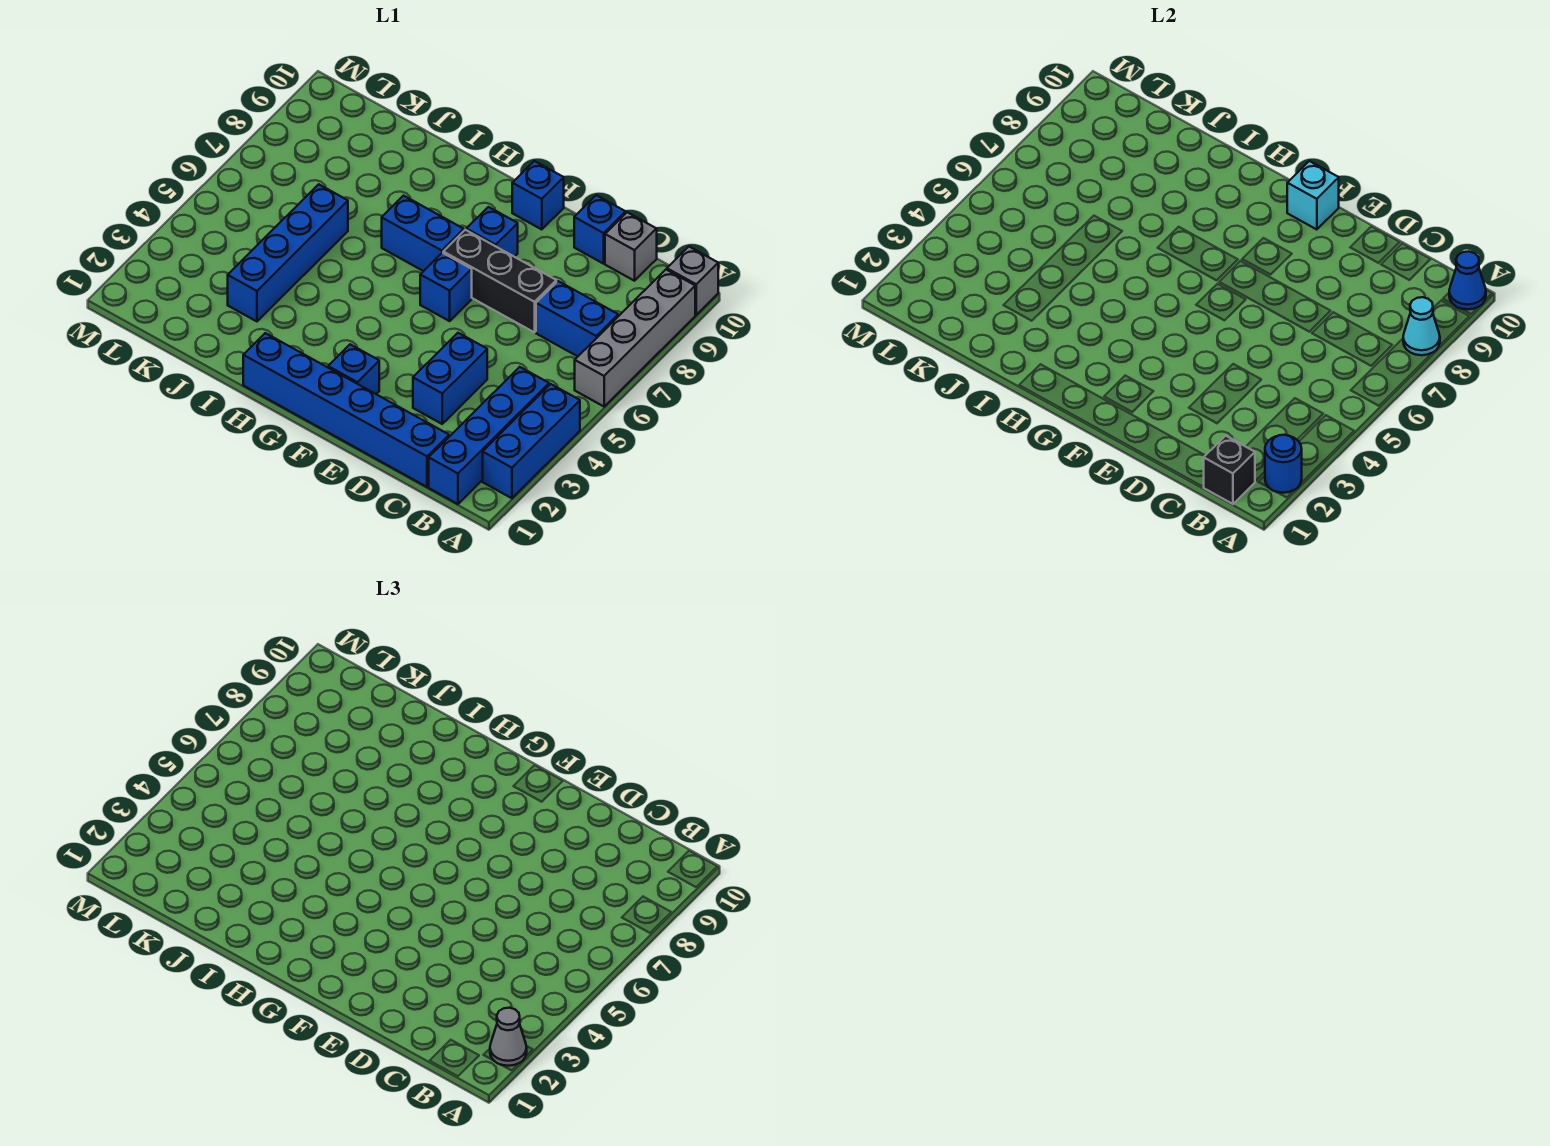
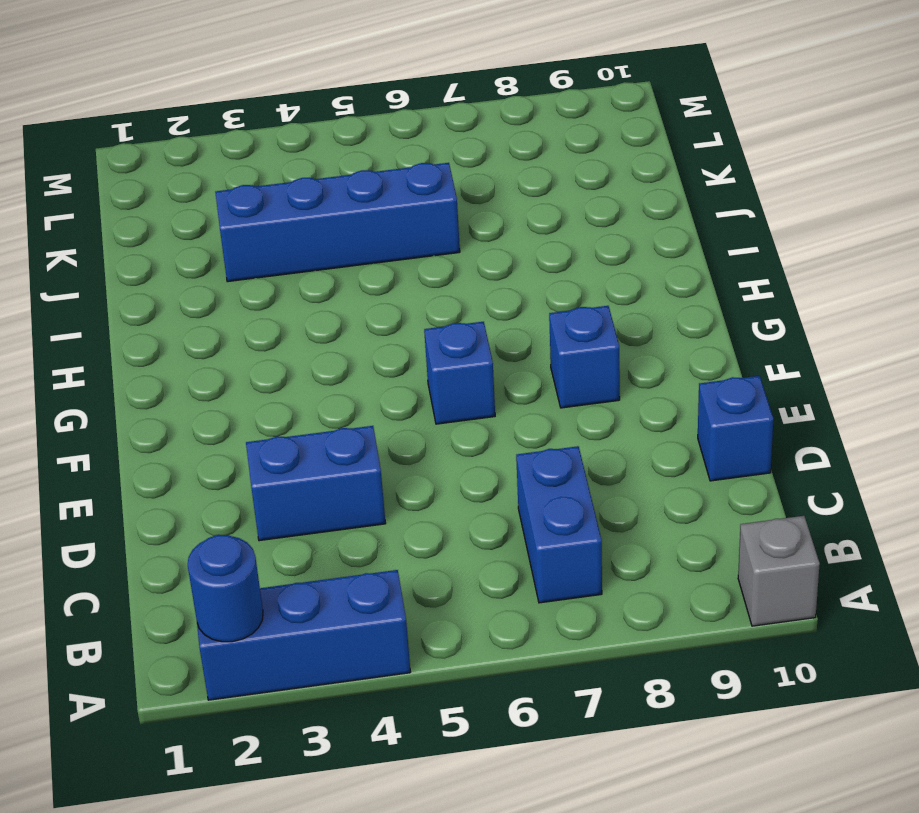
none -> grey 1x4 brick [575,270,695,406]
none -> blue 1x4 brick [429,367,549,504]
none -> blue 1x6 brick [243,333,449,487]

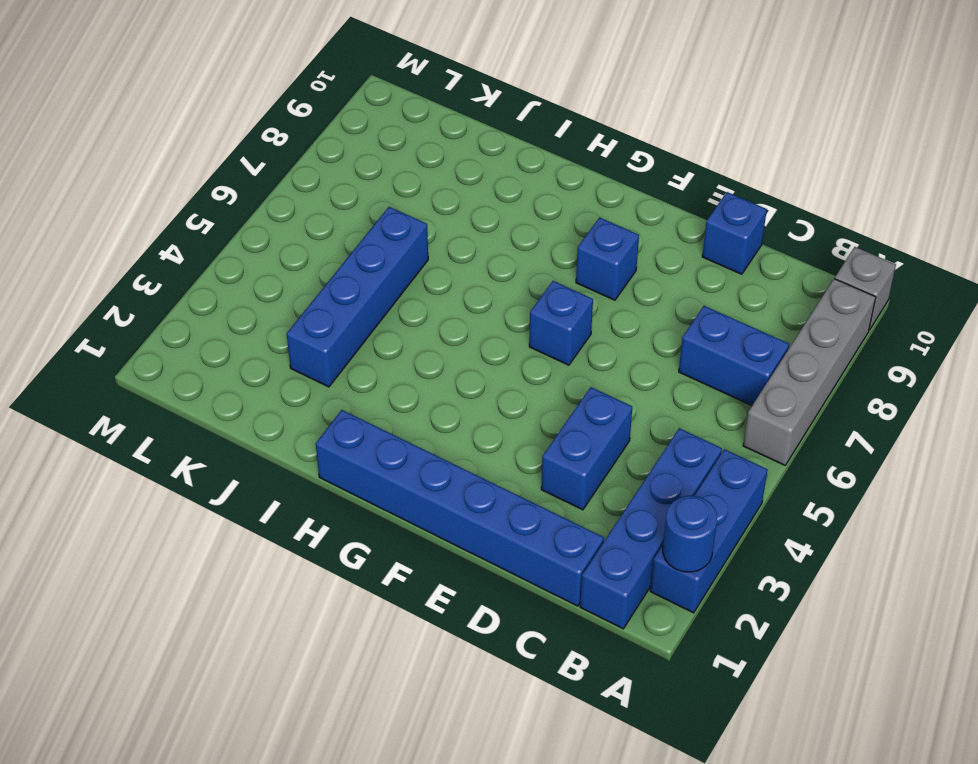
none -> grey 1x1 brick [605,212,657,281]
none -> black 1x3 brick [443,230,556,332]
none -> blue 1x1 brick [328,344,379,394]

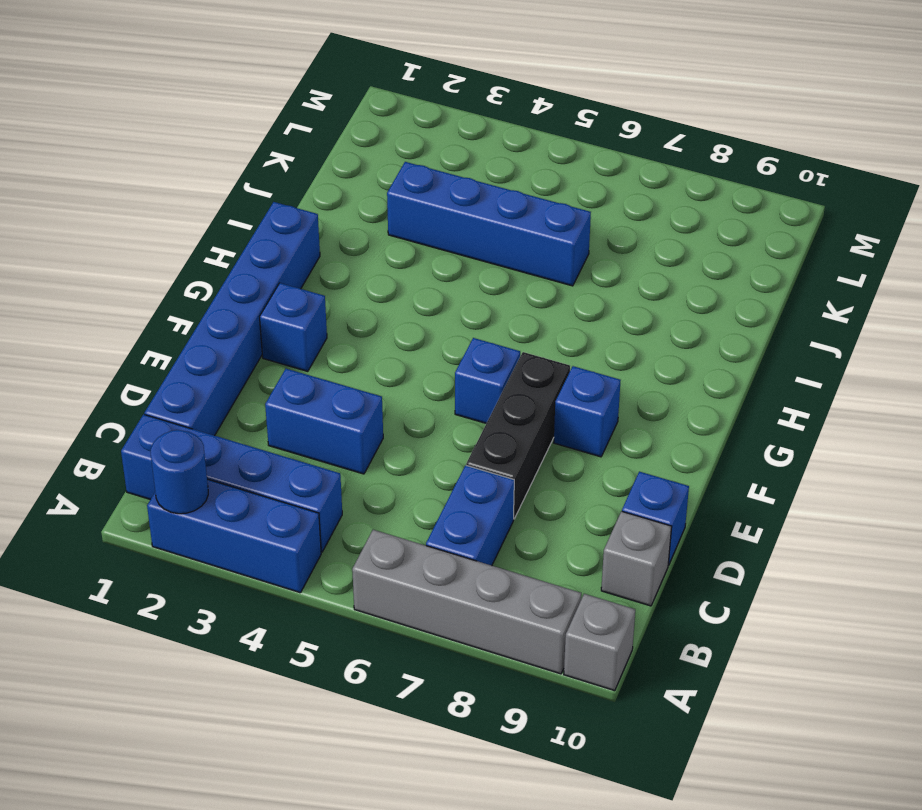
none -> blue 1x1 brick [512,161,564,230]
none -> blue 1x2 brick [382,196,464,271]
none -> cyan 1x1 cone [1403,297,1440,355]

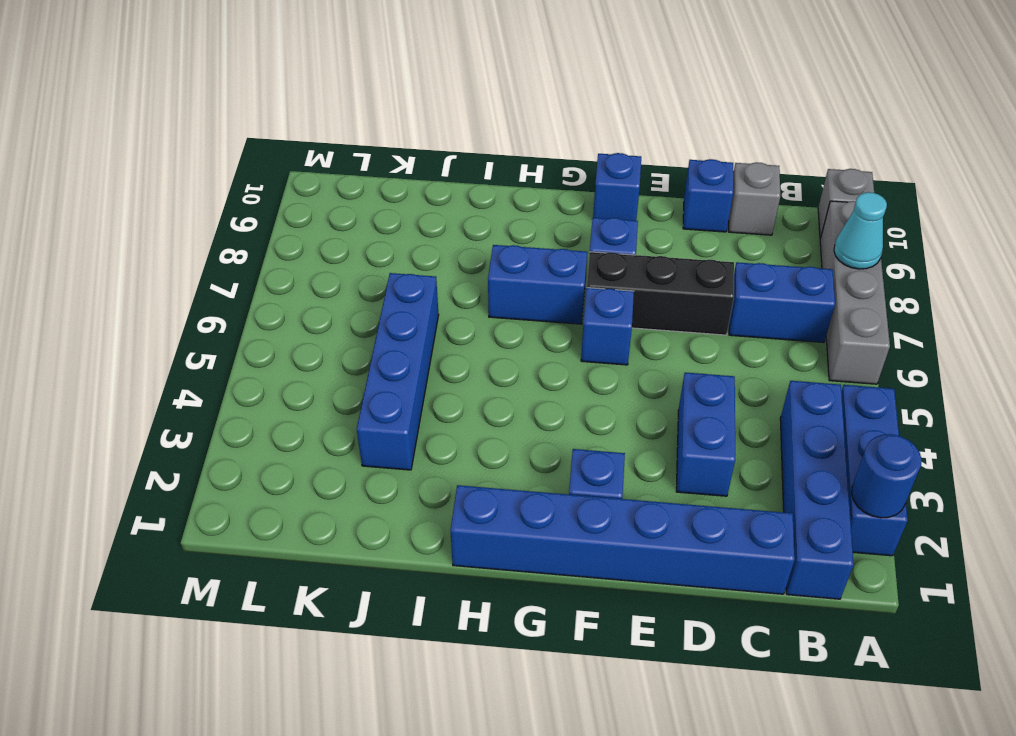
none -> blue 1x1 cone [1449,251,1486,309]
none -> black 1x1 brick [1204,436,1255,504]
none -> cyan 1x1 brick [1287,161,1339,230]

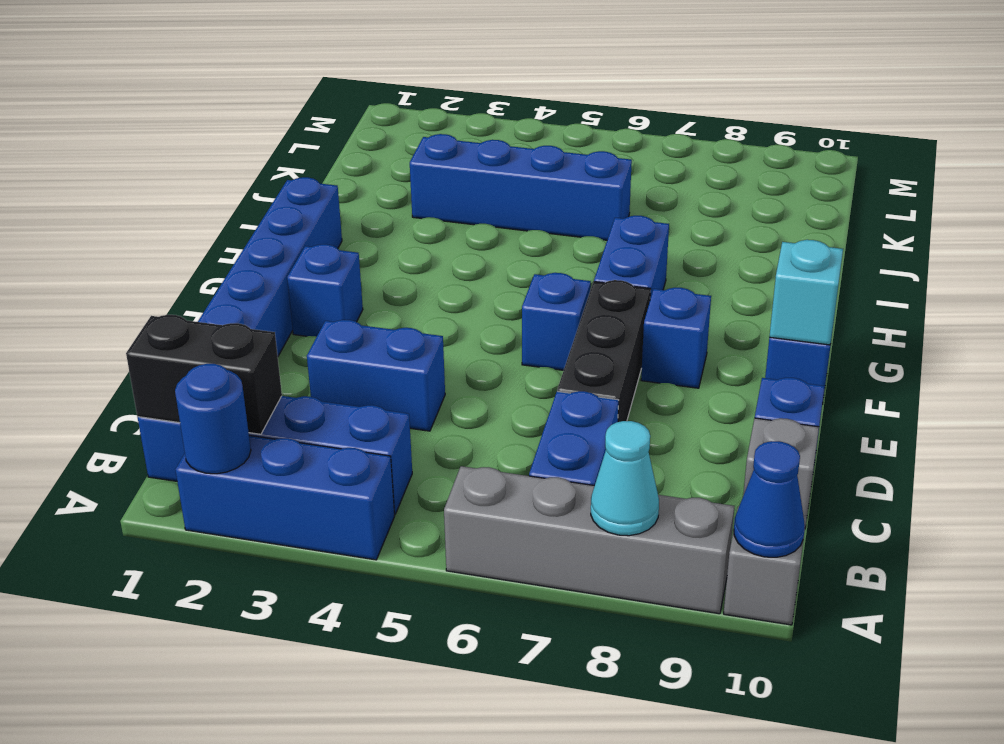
black 1x2 brick [126,315,282,434] -> black 1x1 brick [1204,436,1255,504]
none -> grey 1x1 cone [490,1008,527,1066]

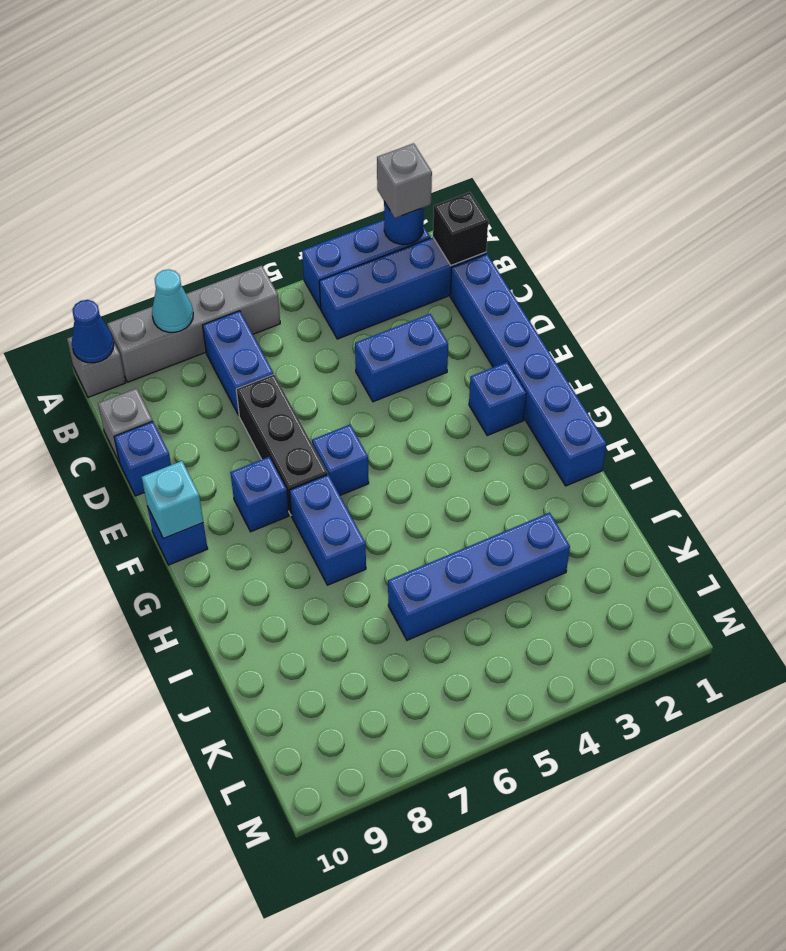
grey 1x1 brick [377,143,432,218] -> grey 1x1 cone [490,1008,527,1066]

